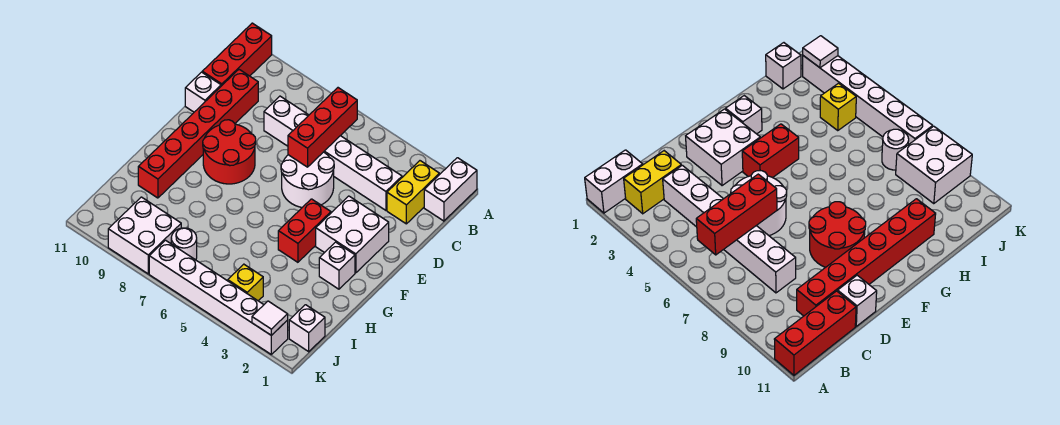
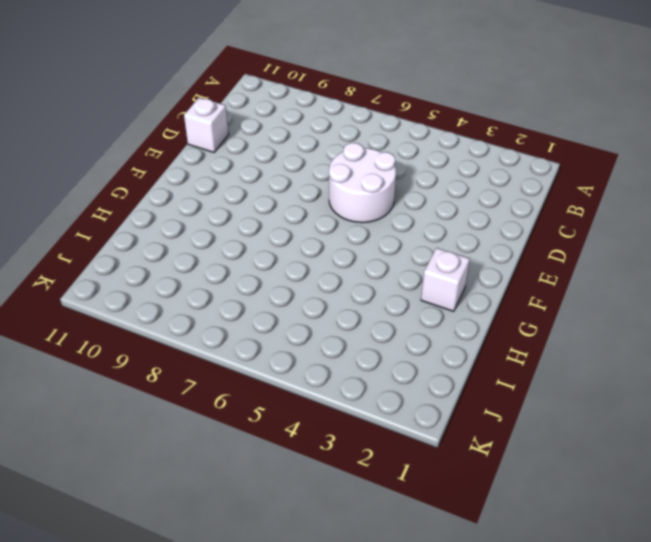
none -> white 1x2 brick [424,158,477,221]
none -> red 1x3 brick [202,23,272,86]
none -> yellow 1x2 brick [387,161,439,224]

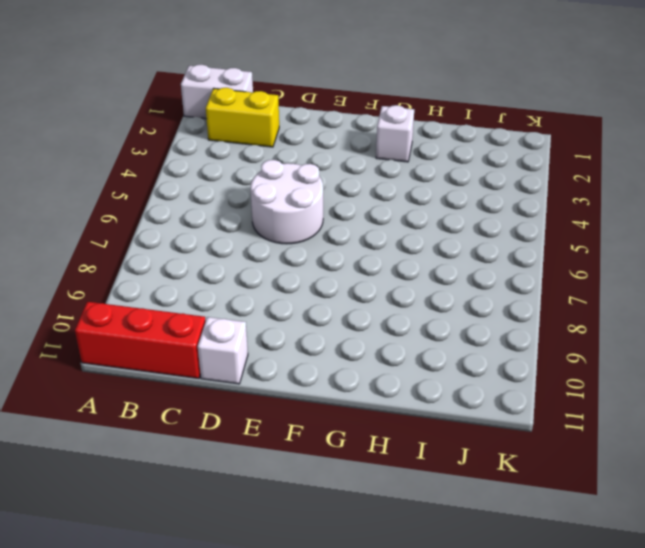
none -> white 1x6 brick [264,96,402,210]
none -> red 1x6 brick [138,70,258,198]
none -> white 2x2 brick [316,196,389,273]

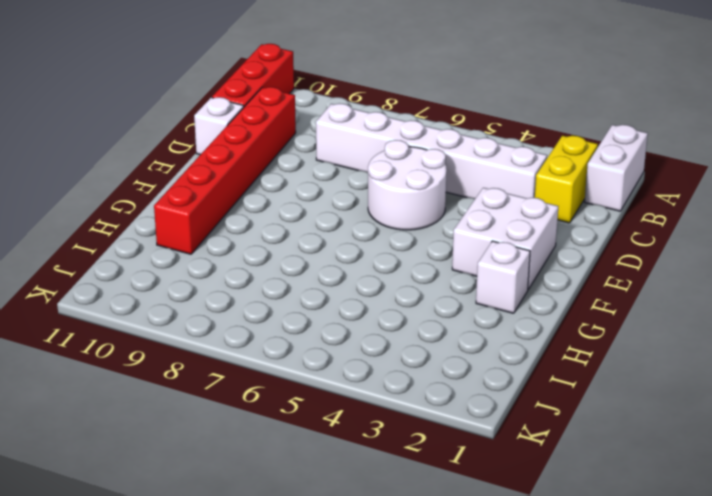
none -> red 2x2 round brick [203,120,256,184]
none -> red 1x2 brick [278,199,331,262]
none -> white 1x1 brick [289,305,325,352]

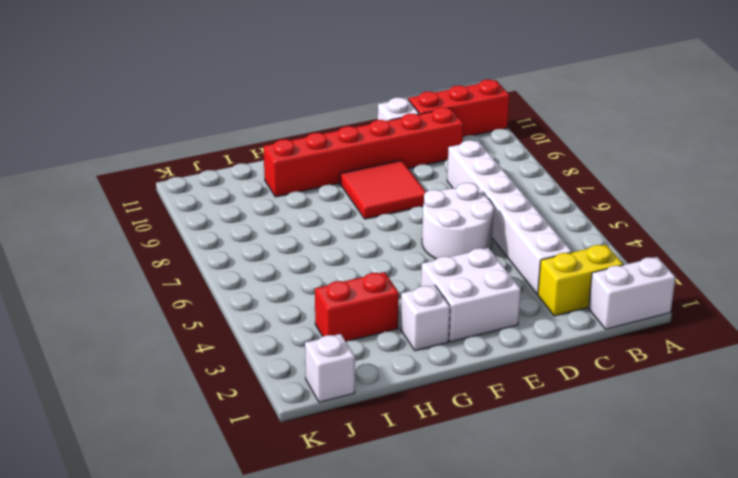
red 2x2 tile [340,160,426,219] -> red 2x2 round brick [203,120,256,184]
red 1x2 brick [315,272,399,341] -> red 1x2 brick moved to [278,199,331,262]
none -> yellow 1x1 brick [228,264,263,301]
none -> white 1x1 round brick [171,228,197,260]
none -> white 2x2 brick [108,197,181,274]

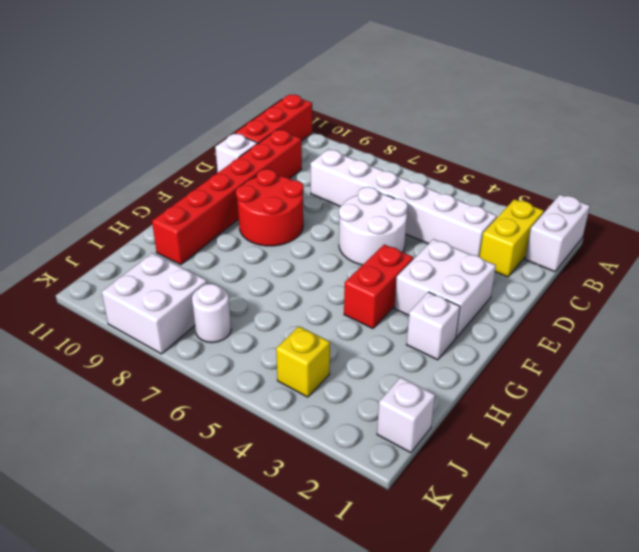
none -> white 1x6 brick [149,240,288,354]
none -> red 1x3 brick [288,88,357,167]
none -> white 1x1 tile [252,301,288,335]

